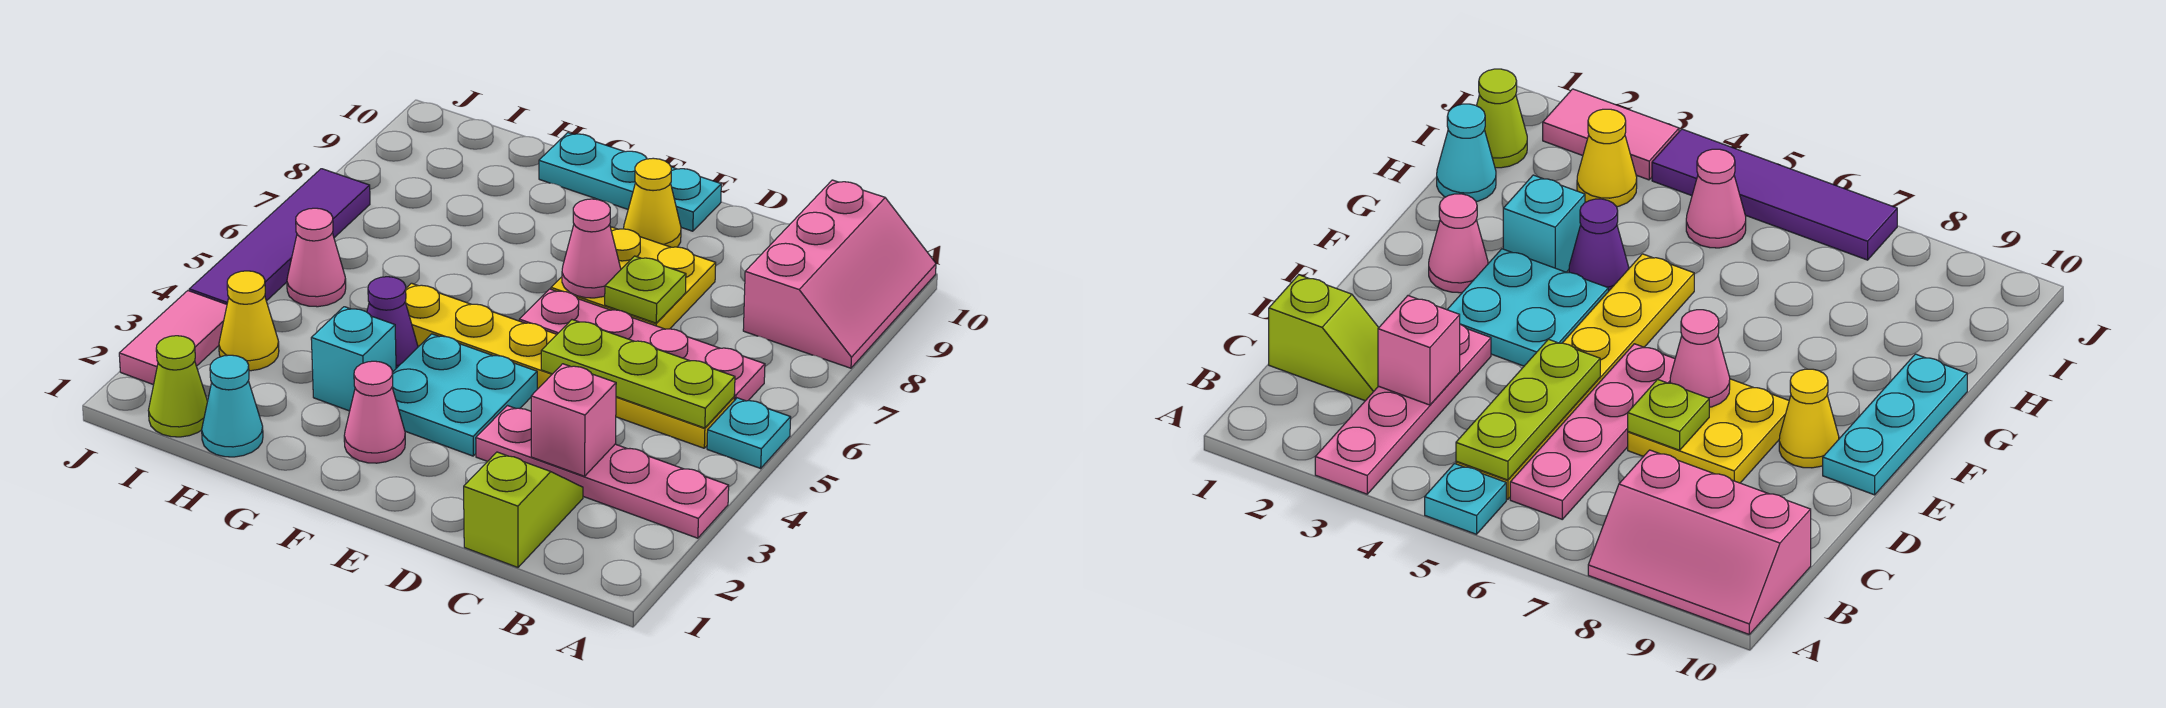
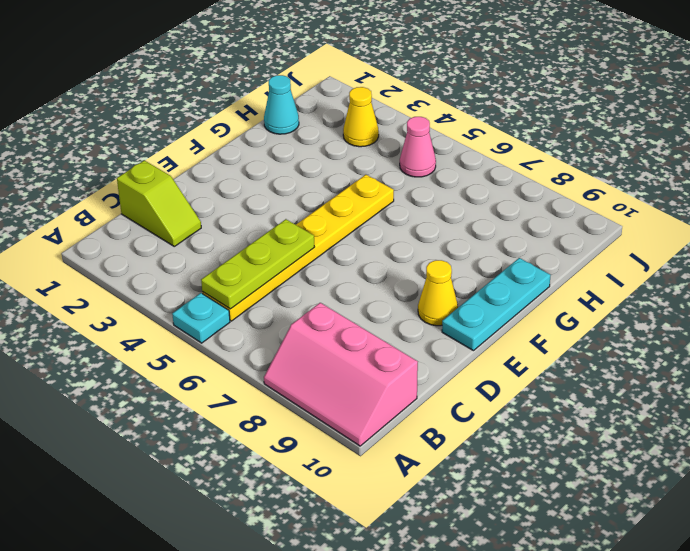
none -> pink 1x4 plate [476,406,729,538]
none -> pink 1x4 plate [519,289,765,401]
none -> yellow 2x2 plate [551,227,716,329]

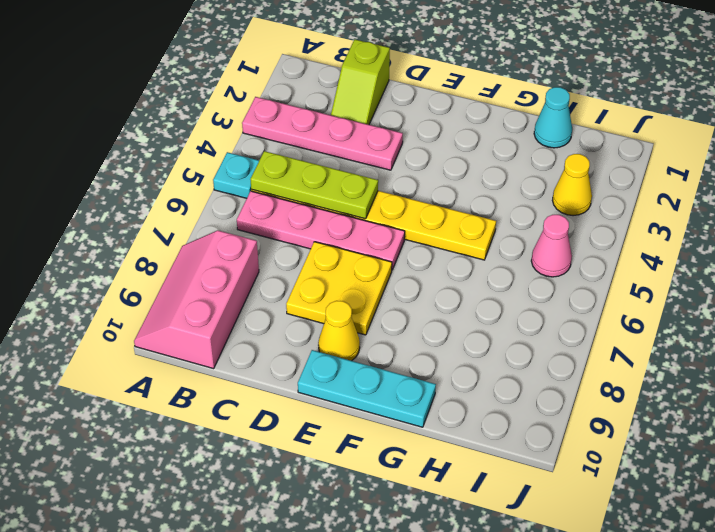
none -> cyan 2x2 plate [392,334,537,456]
none -> pink 1x1 cone [344,361,405,463]
none -> cyan 1x1 brick [311,307,396,411]

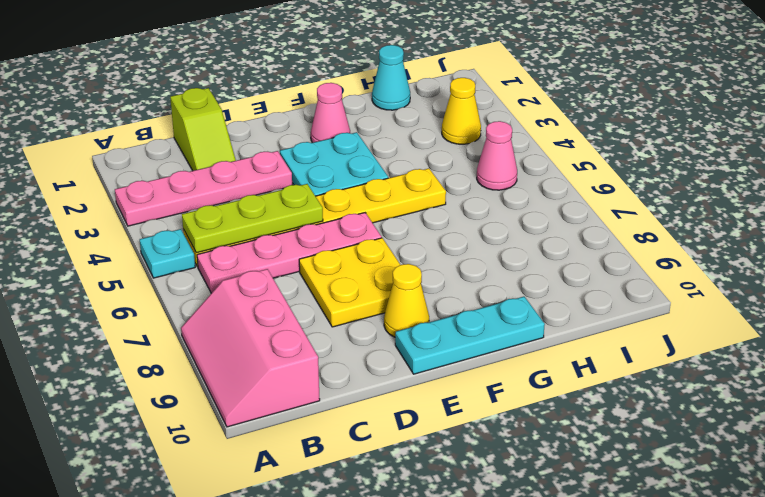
none -> cyan 1x1 brick [311,307,396,411]
none -> purple 1x1 cone [367,277,418,368]
none -> lime 1x1 cone [148,336,208,437]

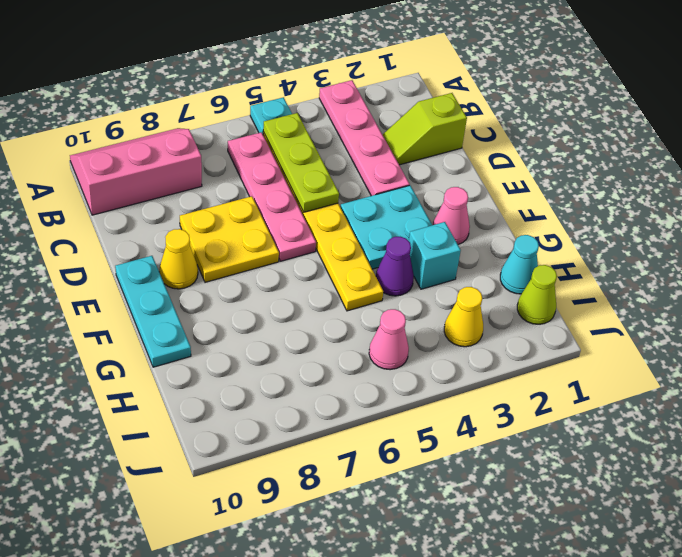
none -> pink 1x2 tile [119,291,227,385]
none -> purple 1x4 tile [189,169,370,304]
none -> pink 1x1 brick [531,364,616,476]

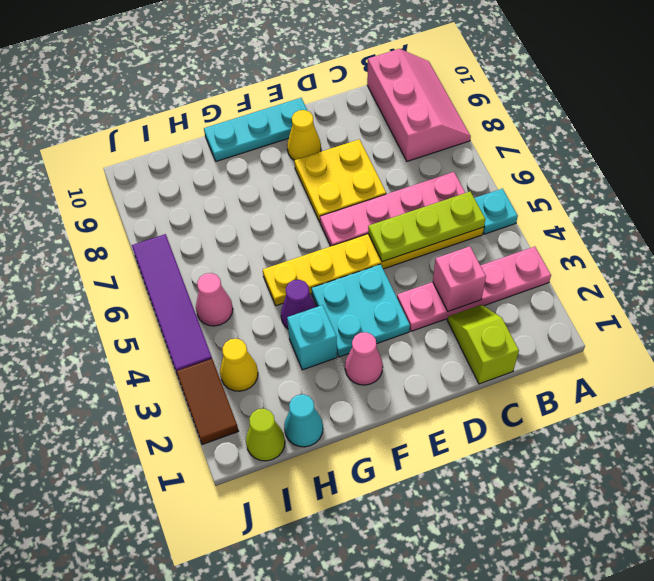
brown 1x2 tile [176,359,238,445] -> pink 1x2 tile [119,291,227,385]
none -> lime 1x1 plate [605,256,686,323]
none -> pink 1x1 cone [562,199,621,298]

